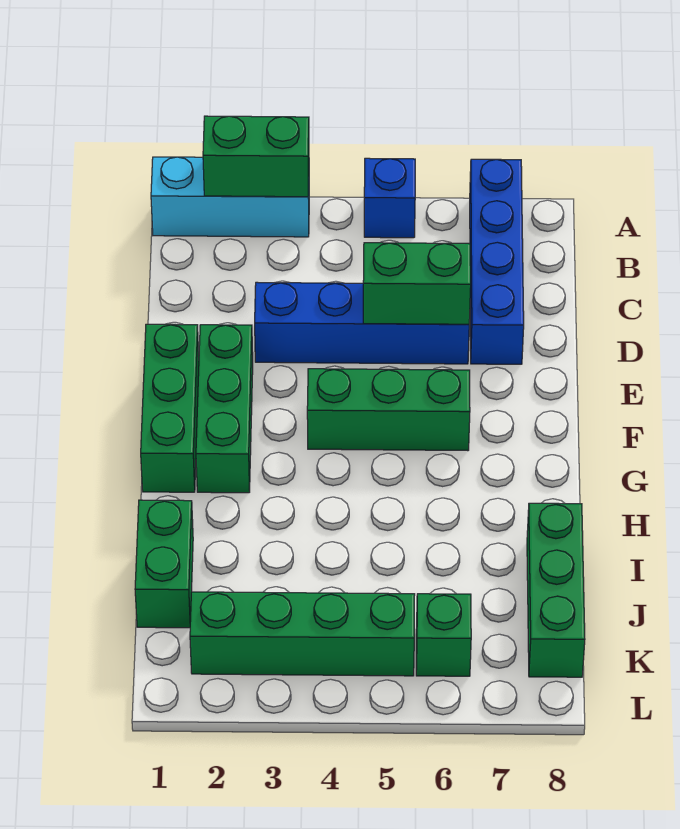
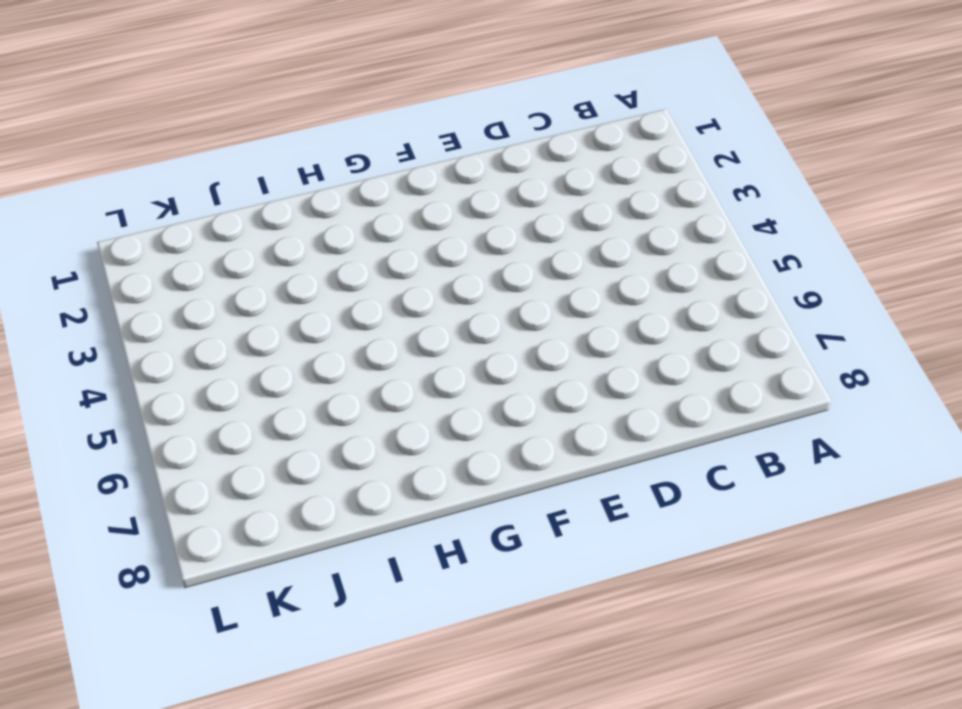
none -> cyan 1x3 brick [151,157,309,237]
none -> blue 1x1 brick [364,158,415,238]
none -> blue 1x4 brick [470,159,524,364]

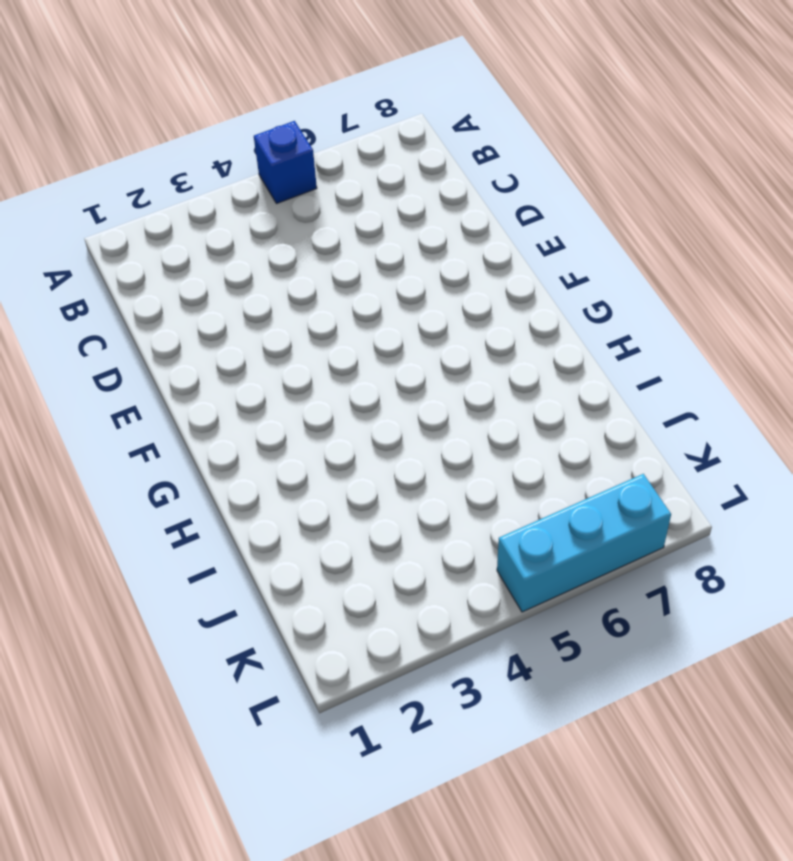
cyan 1x3 brick [497,474,671,612] -> cyan 1x3 brick moved to [151,157,309,237]
none -> blue 1x4 brick [470,159,524,364]
none -> blue 1x4 brick [255,282,469,364]
none -> green 1x3 brick [141,324,199,492]

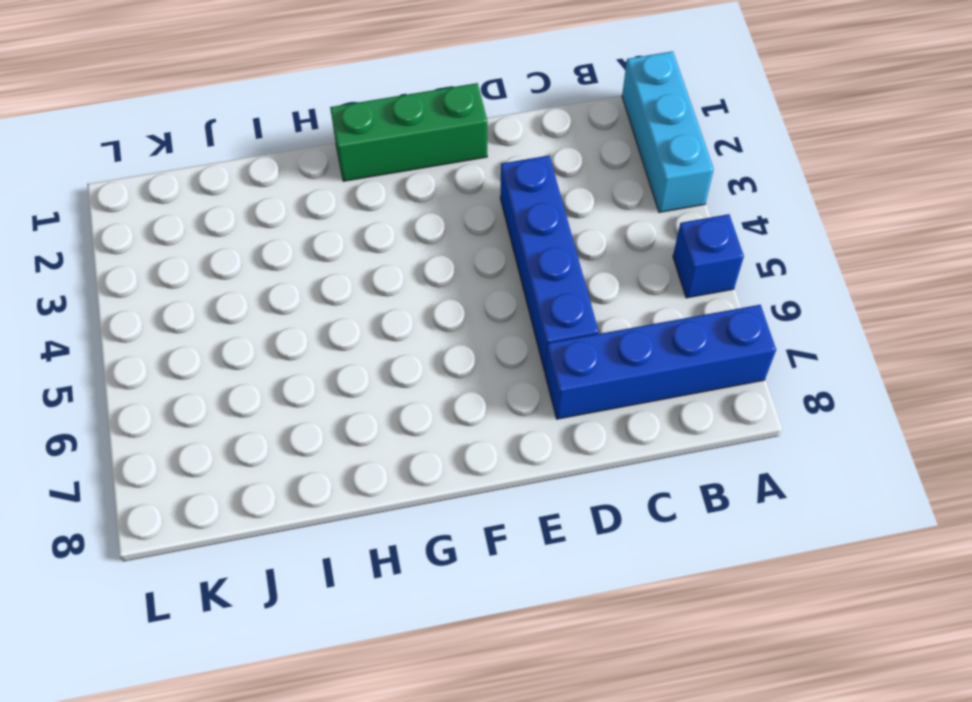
none -> green 1x3 brick [196,325,253,493]
none -> green 1x3 brick [307,369,470,451]
none -> green 1x2 brick [135,500,193,628]

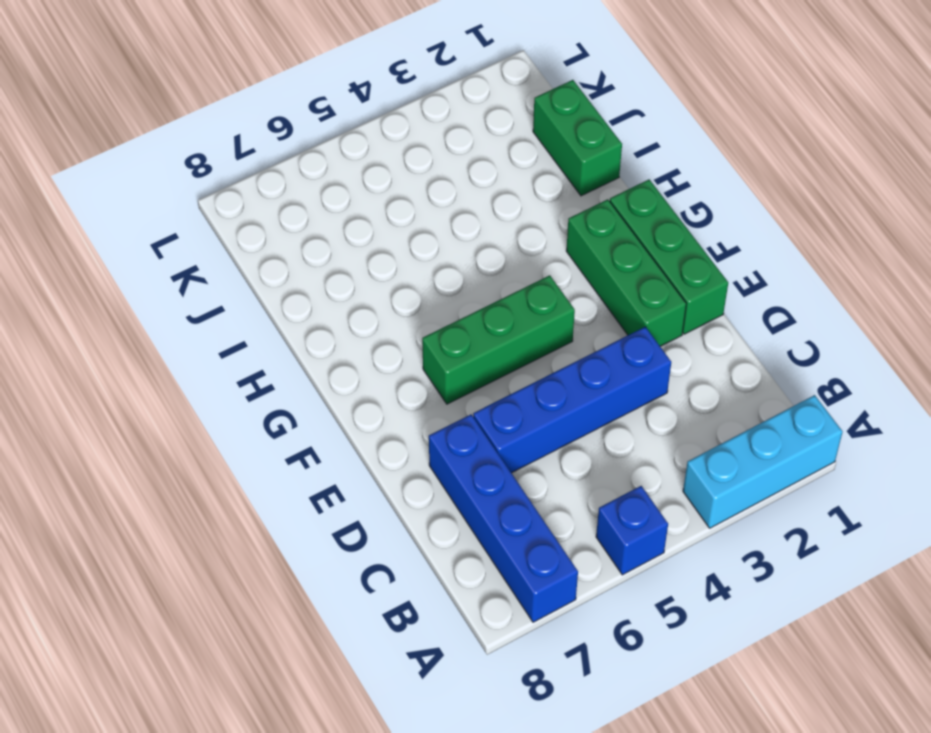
none -> green 1x3 brick [527,503,585,677]
none -> green 1x4 brick [190,592,415,676]
none -> green 1x1 brick [416,594,471,676]

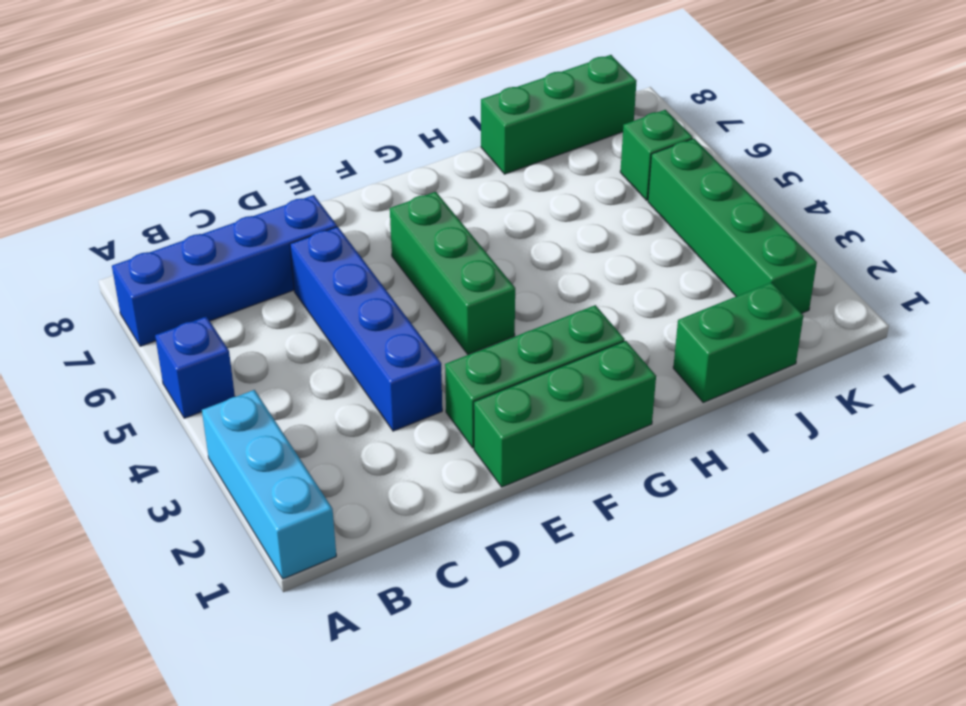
none -> green 1x2 brick [203,116,309,197]
none -> green 1x2 brick [363,243,471,324]

